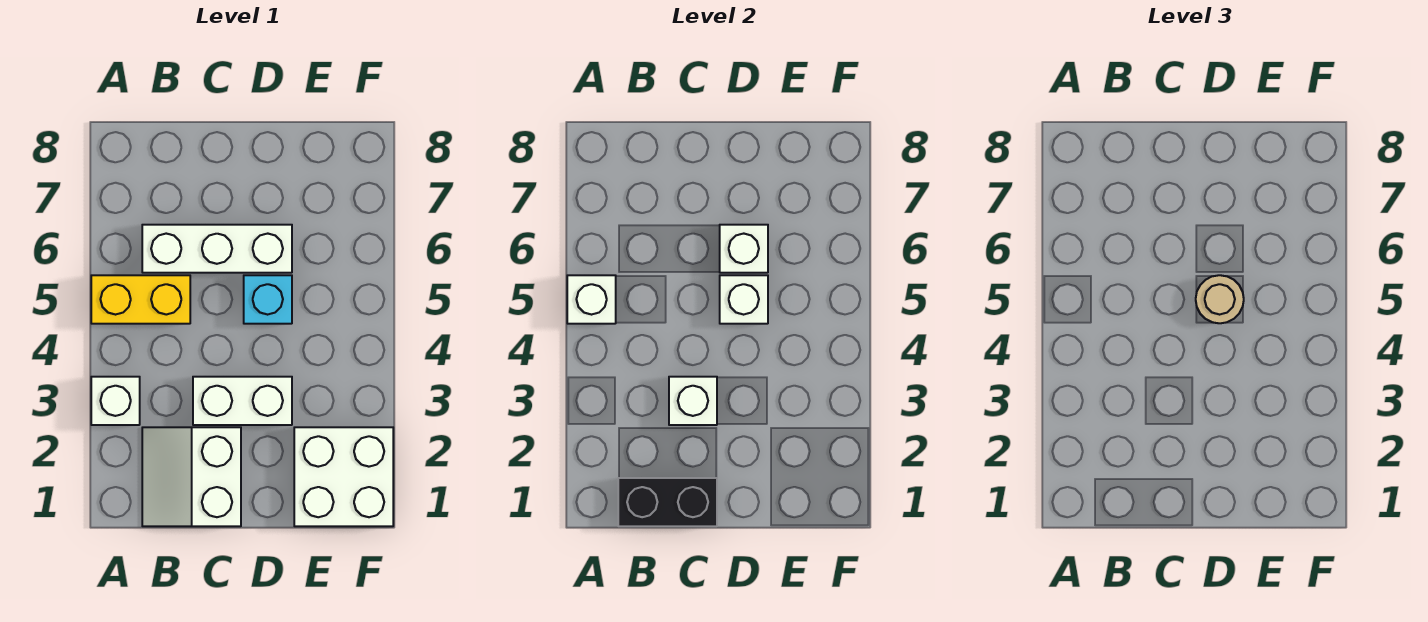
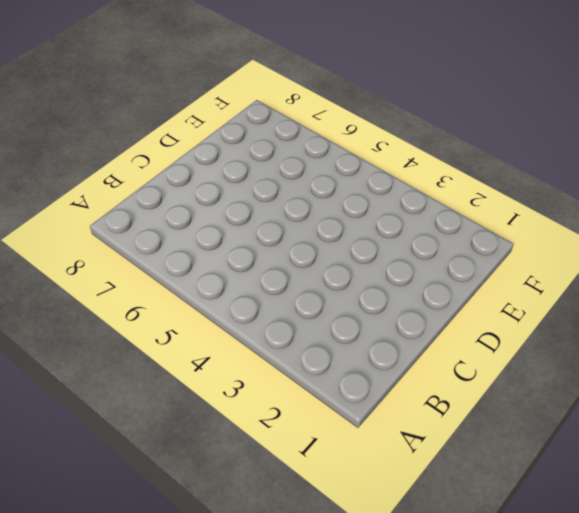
none -> white 1x1 brick [91,377,140,425]
none -> yellow 1x2 brick [91,275,190,324]
none -> white 2x2 slope [142,427,241,526]

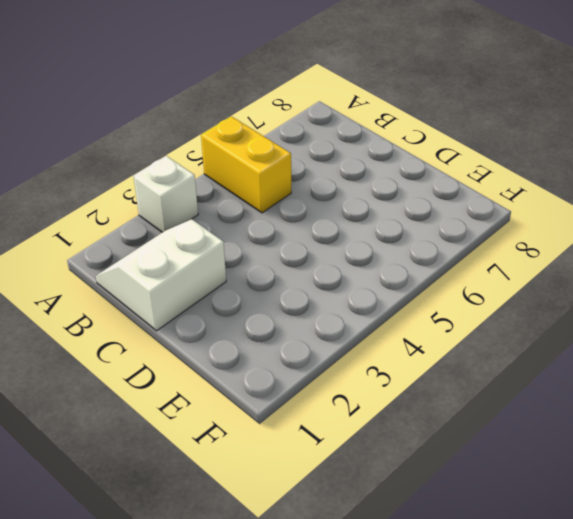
none -> white 1x3 brick [142,225,292,273]
none -> white 1x2 brick [193,377,292,425]
none -> cyan 1x1 brick [244,275,292,324]

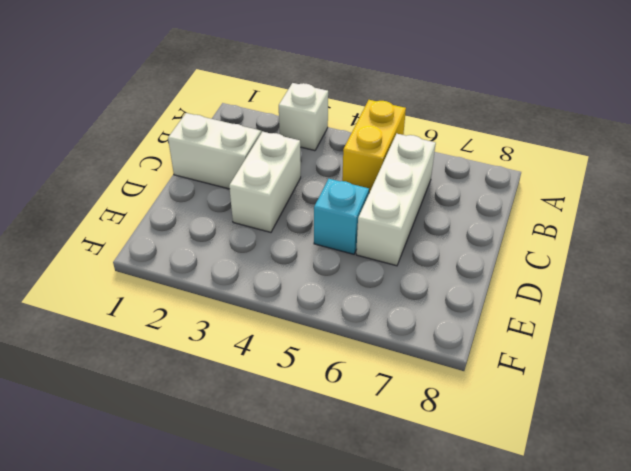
none -> white 2x2 brick [294,427,393,526]
none -> white 1x1 brick [567,275,616,324]
none -> black 1x2 brick [618,478,717,526]

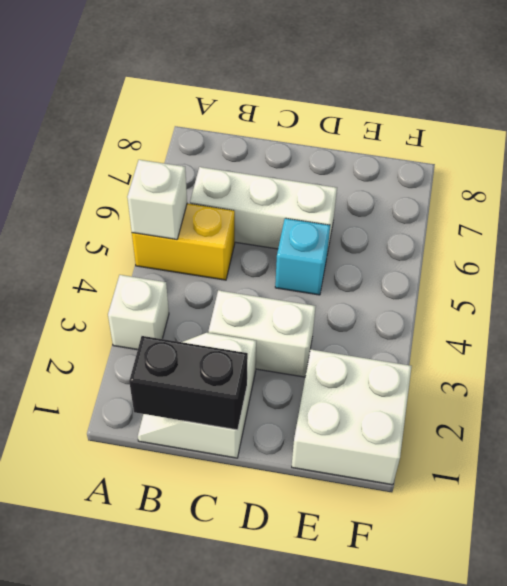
none -> white 1x1 brick [669,377,717,425]
none -> white 1x1 brick [720,275,768,324]
none -> white 1x1 brick [720,225,768,273]

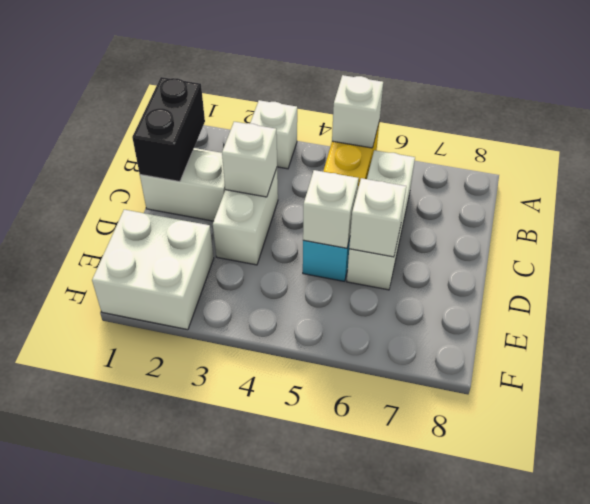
none -> tan 1x1 round brick [1196,275,1244,323]

